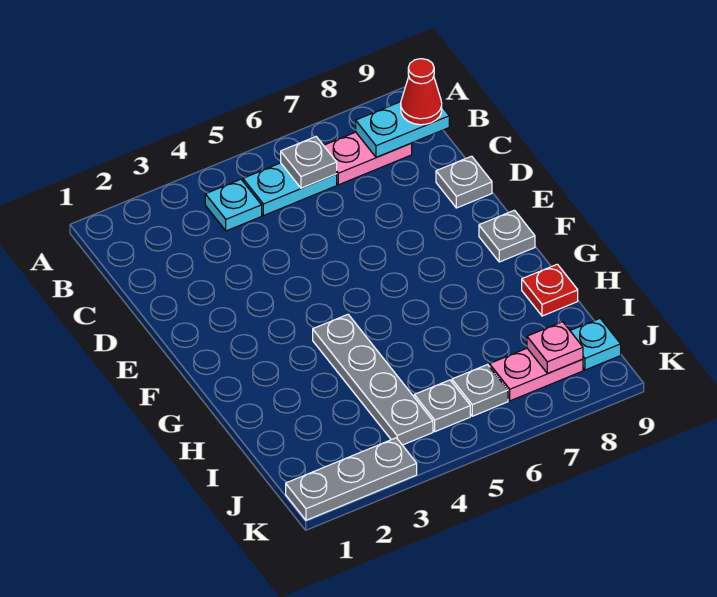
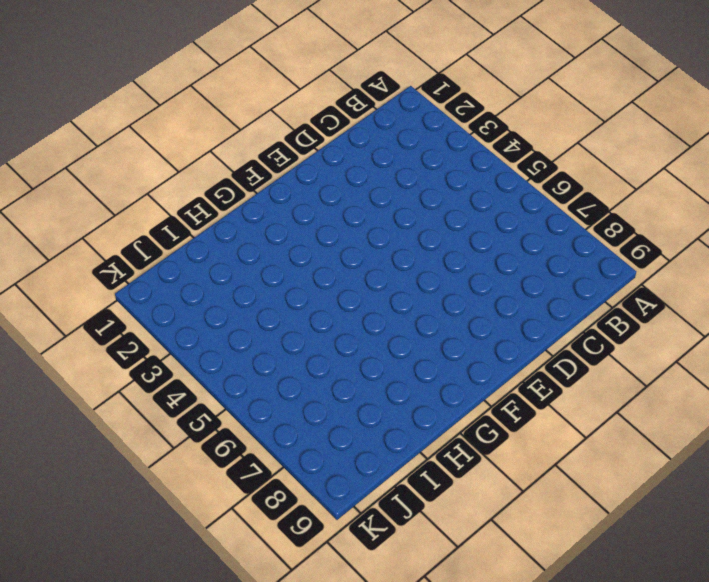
none -> cyan 1x1 plate [205,179,262,231]
none -> cyan 1x2 plate [243,163,337,216]
none -> pink 1x2 plate [324,132,412,185]

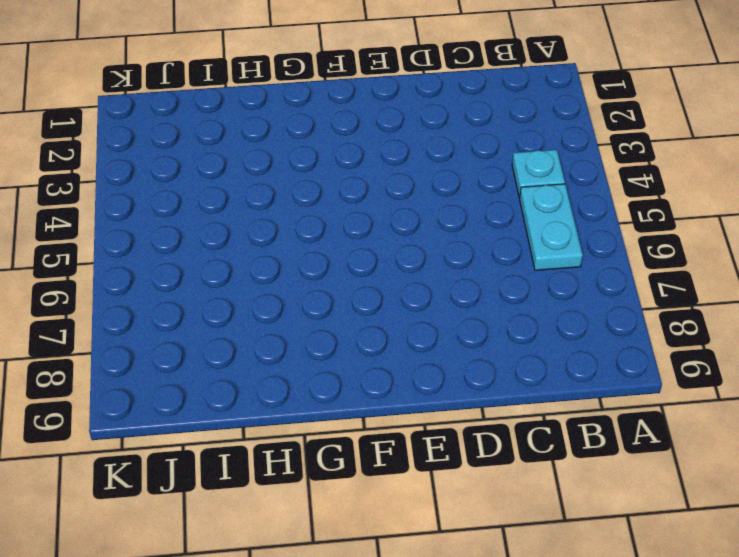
none -> pink 1x2 plate [324,132,412,185]
none -> grey 1x1 plate [436,156,492,208]
none -> grey 1x1 plate [479,210,535,262]

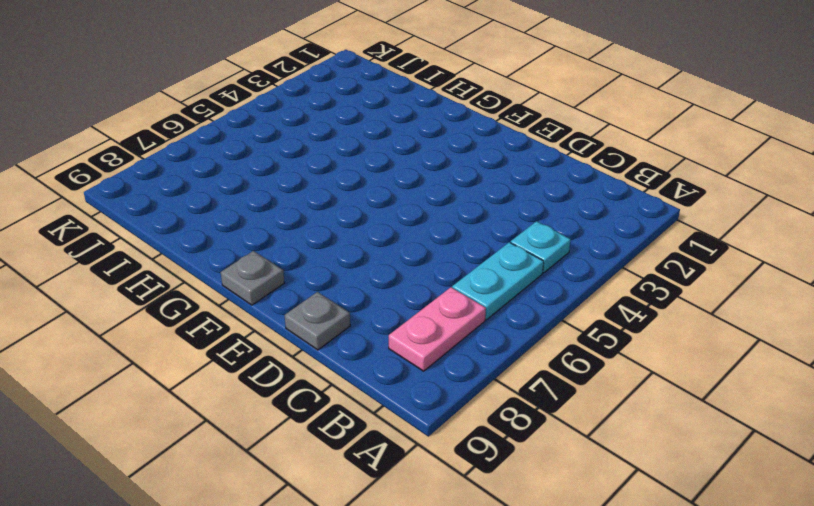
none -> grey 1x4 plate [313,315,433,445]
none -> red 1x1 plate [522,264,578,316]
none -> grey 1x1 plate [414,380,470,432]

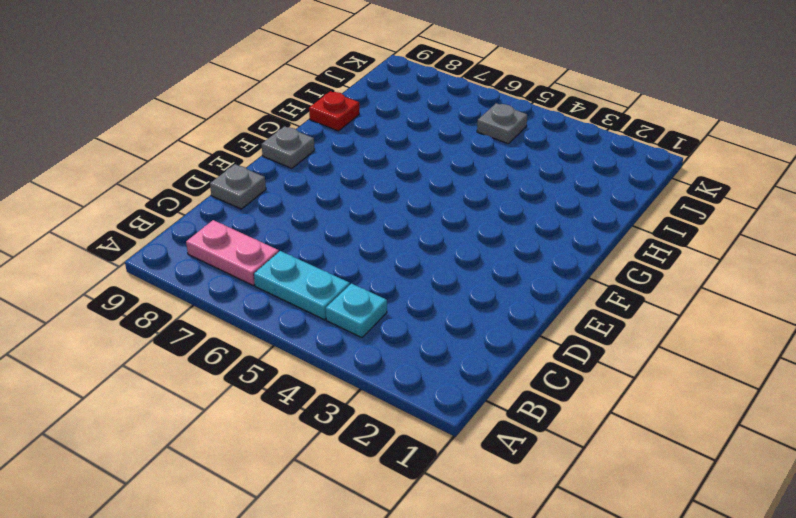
none -> grey 1x4 plate [313,315,433,445]
none -> grey 1x1 plate [452,365,508,416]
none -> pink 1x2 plate [489,348,583,401]

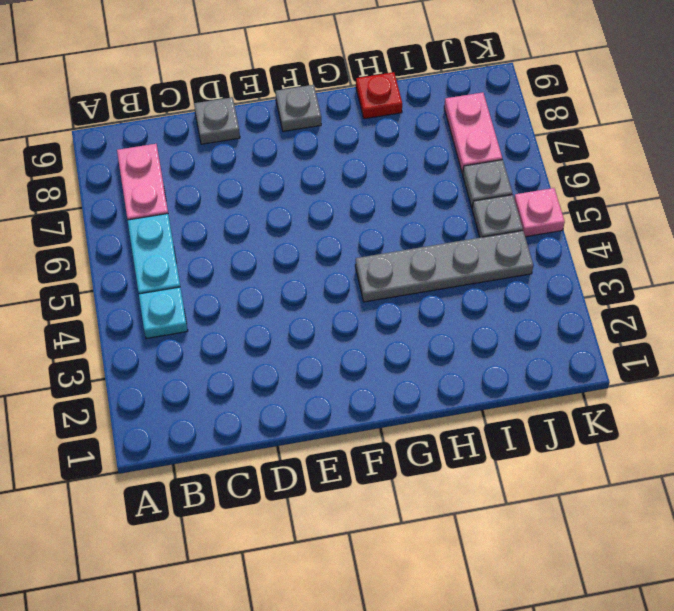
pink 1x1 plate [514,188,565,237] -> pink 1x1 plate moved to [527,322,583,373]
none -> cyan 1x1 plate [570,319,621,370]
none -> grey 1x3 plate [286,438,417,520]
none -> grey 1x1 plate [281,137,337,188]

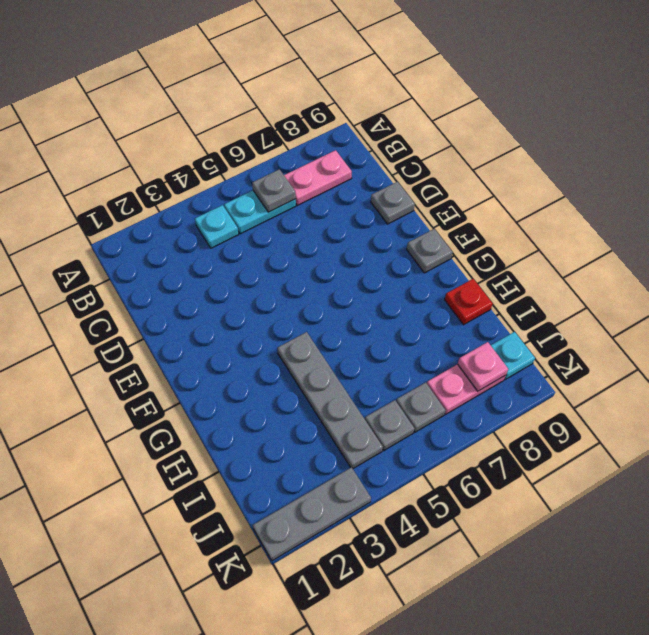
none -> cyan 1x2 plate [356,102,449,157]
none -> red 1x1 cone [401,59,442,125]

